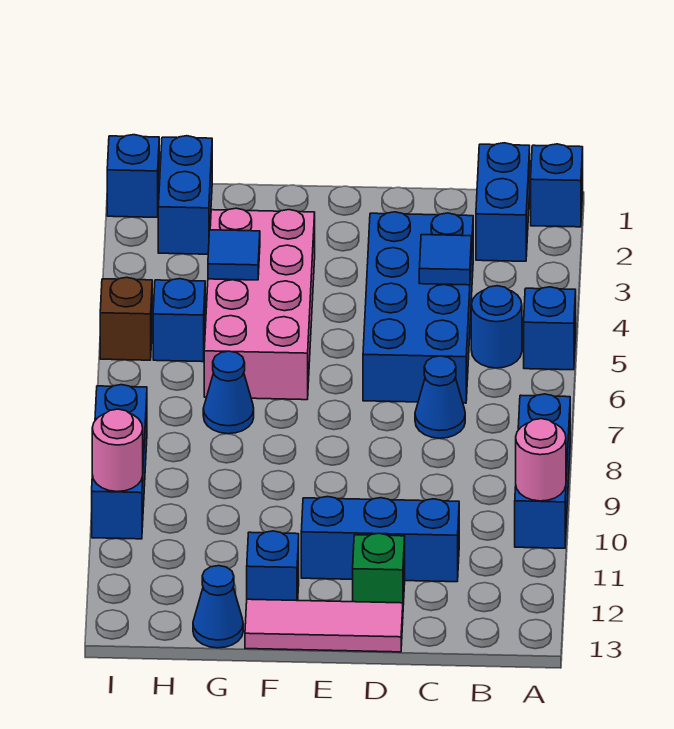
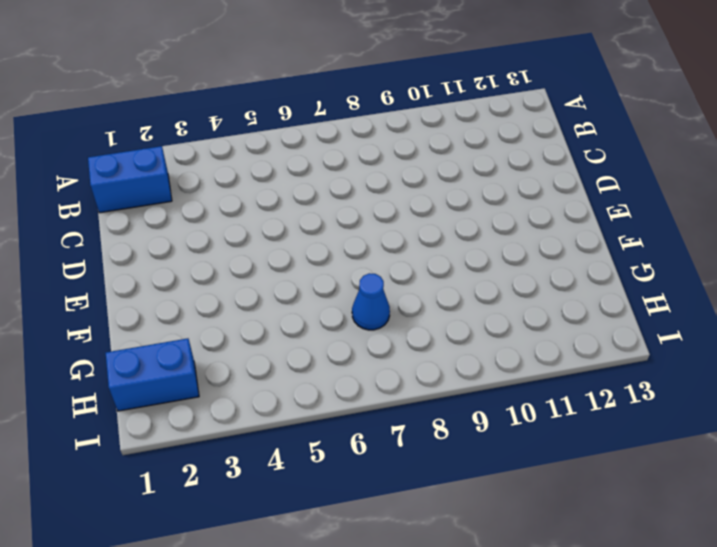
none -> blue 1x1 brick [531,144,583,227]
none -> blue 1x1 brick [524,287,576,370]
none -> blue 1x3 brick [515,394,570,548]

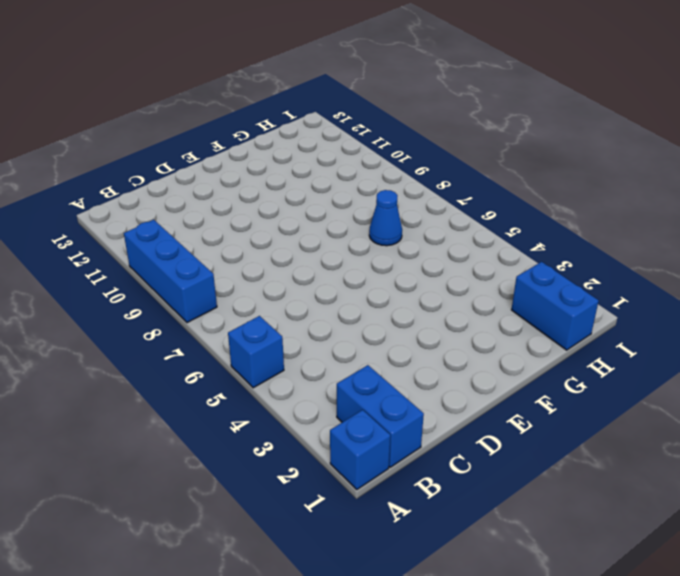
none -> blue 1x1 round brick [471,286,522,368]
none -> blue 2x4 brick [363,212,473,403]
none -> blue 1x1 cone [415,356,465,438]

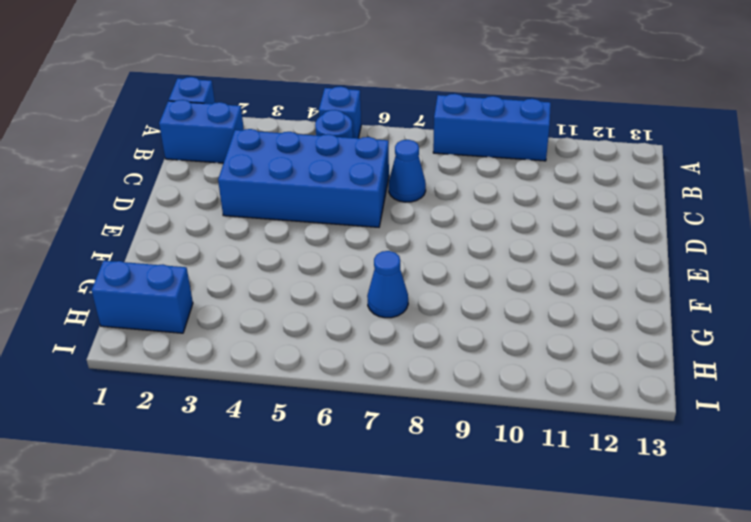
none -> blue 1x3 brick [301,497,459,582]
none -> green 1x1 brick [353,533,405,605]
none -> pink 1x3 tile [245,599,403,652]

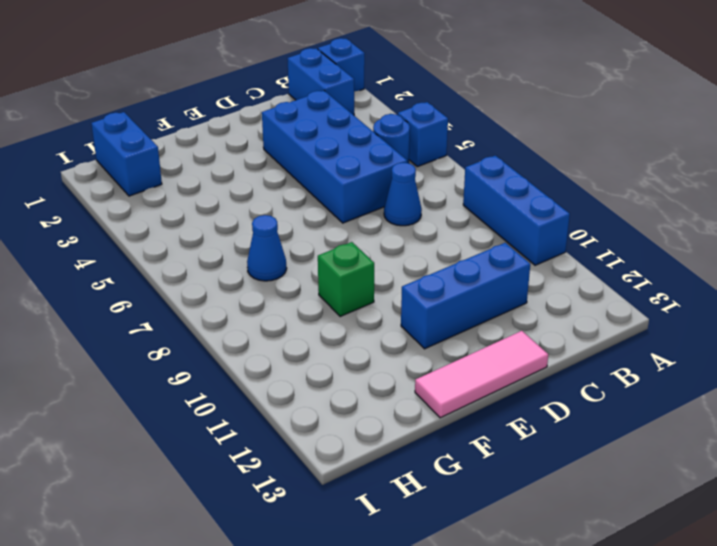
green 1x1 brick [318,242,374,316] -> green 1x1 brick moved to [353,533,405,605]
none -> pink 2x4 brick [204,208,315,400]
none -> blue 1x1 brick [247,531,299,601]
none -> blue 1x1 cone [193,566,243,648]

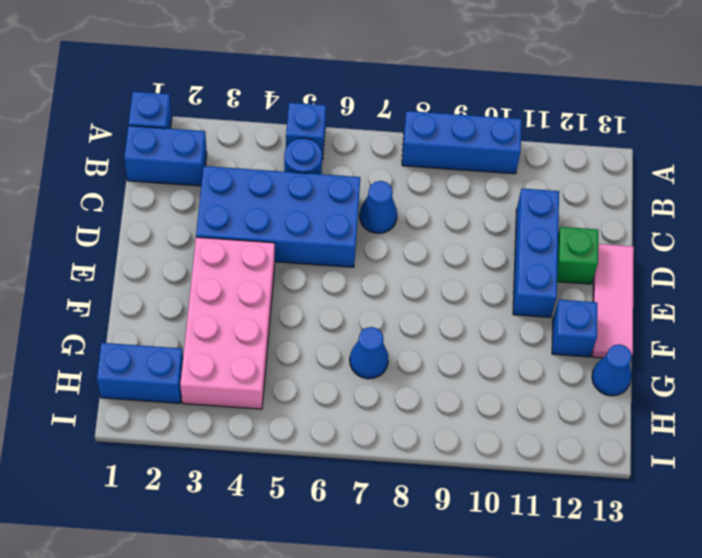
pink 2x4 brick [180,237,275,409] -> pink 2x4 brick turned to [204,208,315,400]
none -> blue 1x1 brick [153,279,205,362]
none -> blue 1x1 brick [107,135,159,217]
none -> brown 1x1 brick [100,277,152,360]

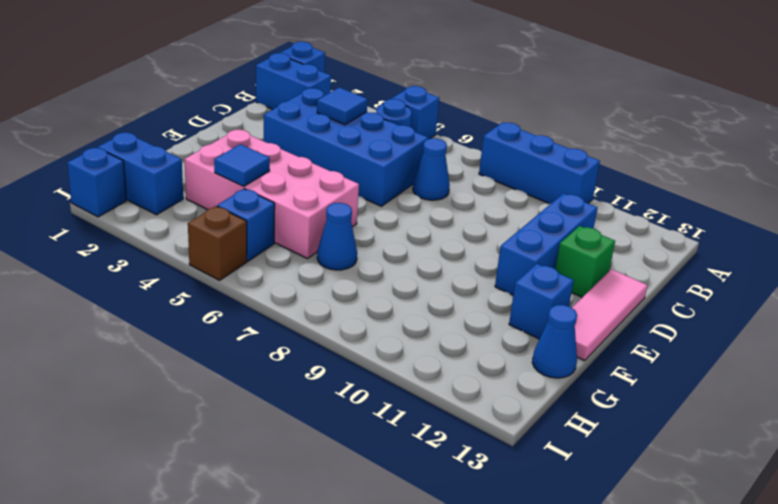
none -> blue 1x3 brick [92,385,147,539]
none -> pink 1x1 round brick [516,419,566,501]
none -> pink 1x1 round brick [92,409,143,492]

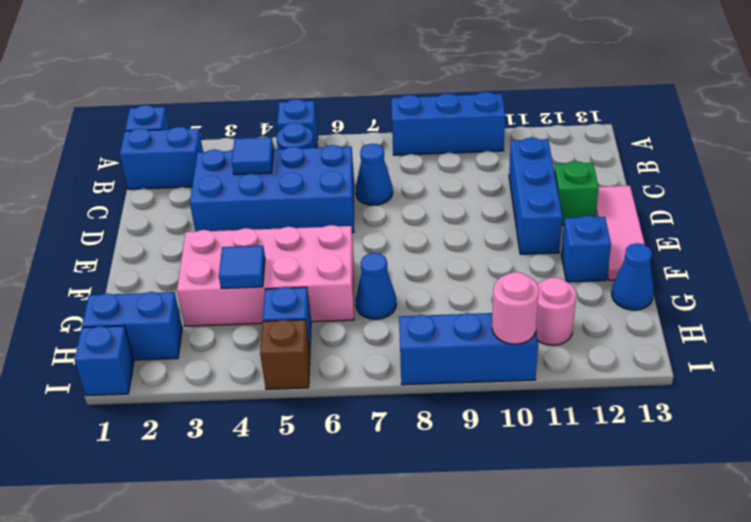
pink 1x1 round brick [536,277,576,345] -> pink 1x1 round brick moved to [516,419,566,501]

